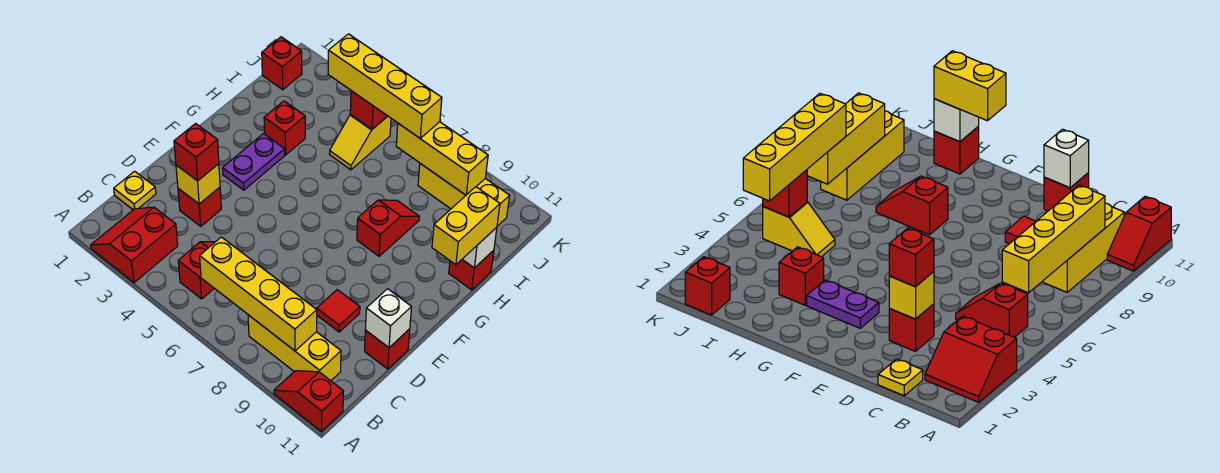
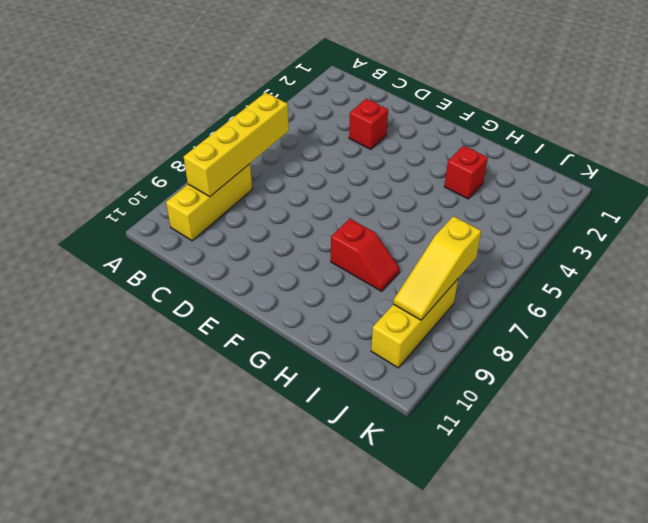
yellow 1x3 slope [393,216,481,320] -> yellow 1x3 brick [396,122,488,195]
none -> red 2x2 slope [91,207,178,283]
none -> red 1x2 slope [274,371,344,431]
none -> red 1x2 slope [178,242,215,299]

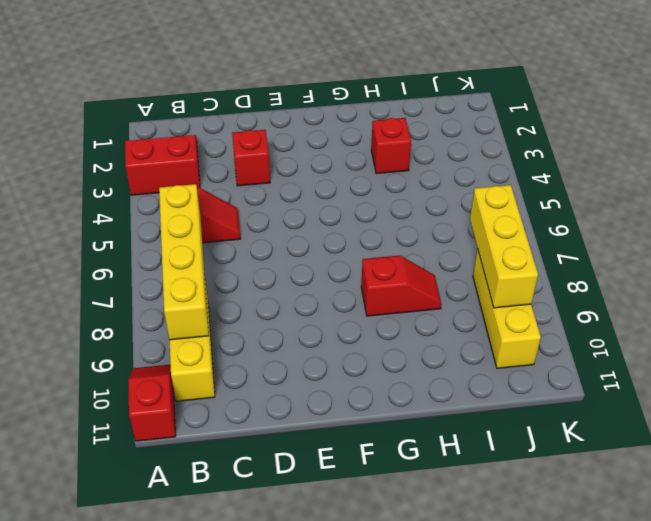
none -> yellow 1x1 plate [114,171,156,210]
none -> red 1x1 tile [317,290,360,332]
none -> red 1x1 brick [365,329,410,369]

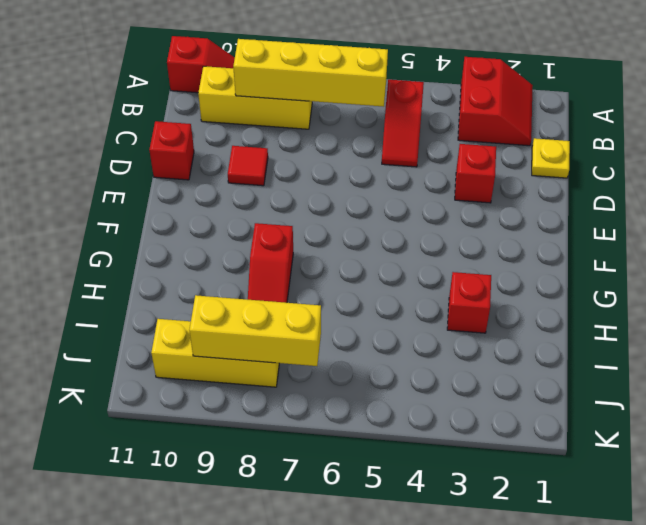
none -> purple 1x2 plate [222,134,285,190]
none -> red 1x1 brick [449,250,494,290]
none -> yellow 1x2 slope [330,114,391,170]

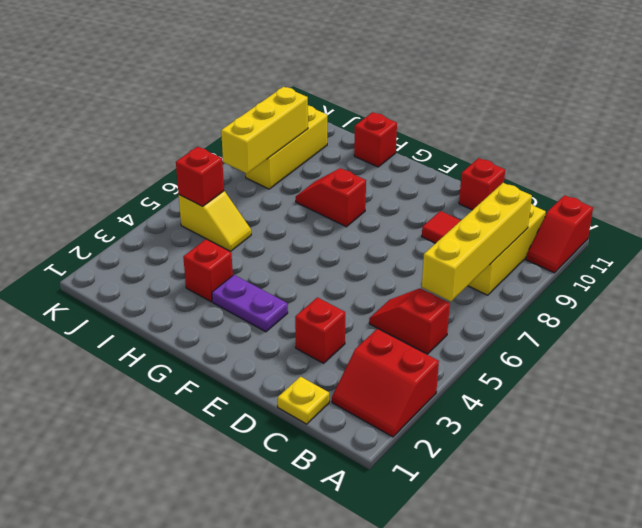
none -> red 1x1 brick [262,37,302,90]
none -> yellow 1x1 brick [176,164,220,204]
none -> white 1x1 brick [365,289,411,348]

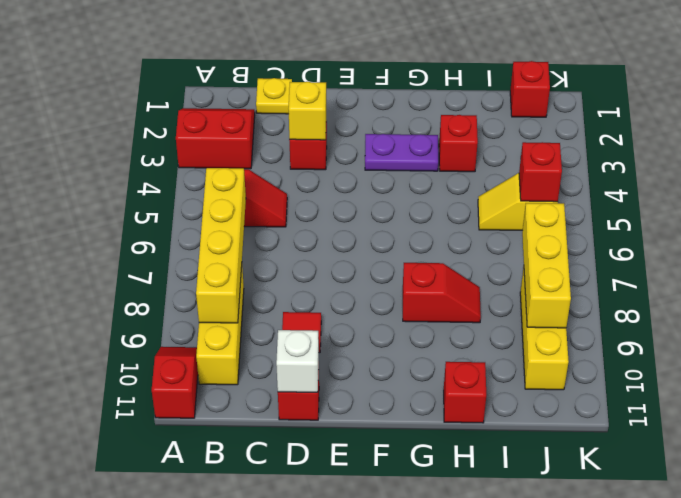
none -> white 1x1 brick [462,227,497,268]
none -> red 1x1 brick [174,124,219,181]
none -> yellow 1x2 brick [432,187,500,265]

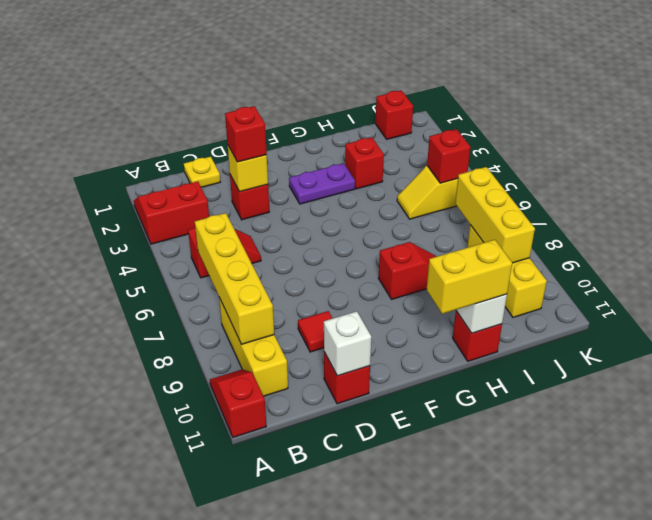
none -> yellow 1x4 brick [328,34,442,138]

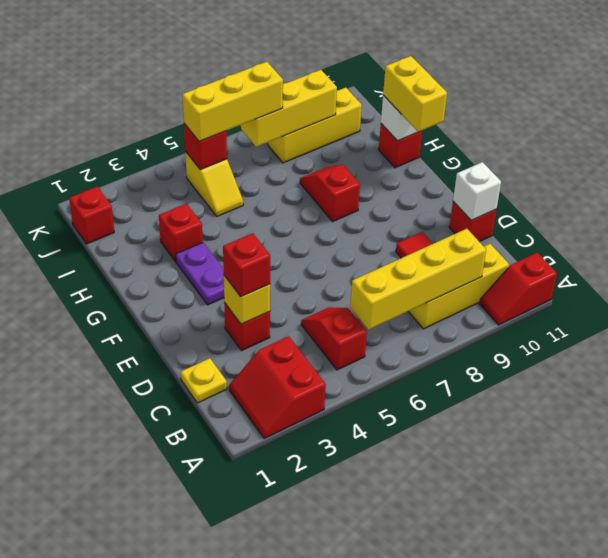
yellow 1x3 brick [183,62,283,141] -> yellow 1x4 brick [328,34,442,138]

